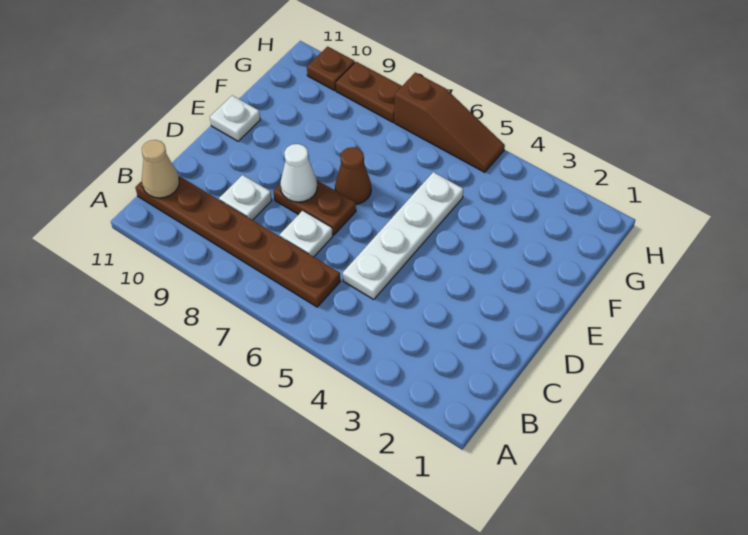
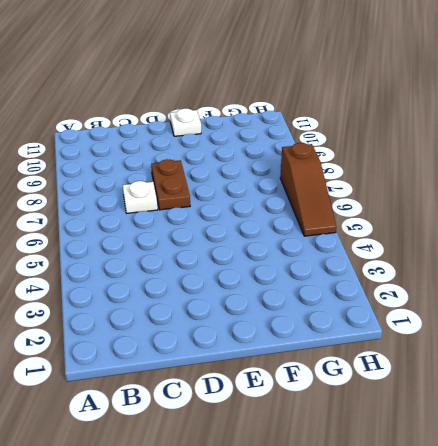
none -> brown 1x6 plate [135,176,340,307]
none -> white 1x4 plate [343,172,463,299]
none -> white 1x1 plate [219,175,272,220]

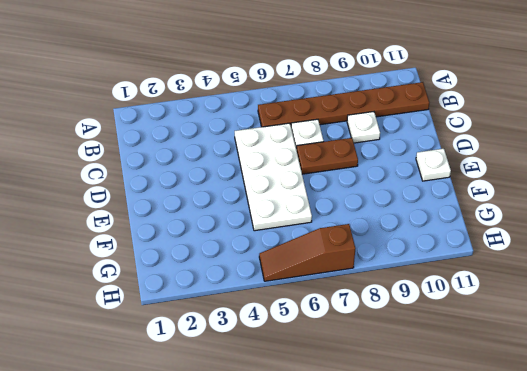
white 2x4 plate [235,123,312,231] -> white 1x4 plate [343,172,463,299]
none -> brown 1x1 cone [335,147,371,204]
none -> brown 1x2 plate [336,62,402,122]
none -> brown 1x1 plate [307,47,355,91]

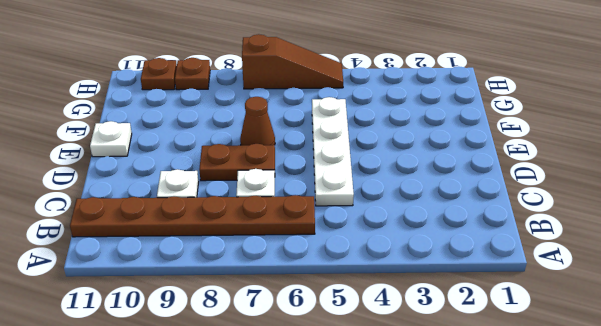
brown 1x1 plate [175,58,210,90] -> brown 1x2 plate [336,62,402,122]
none -> tan 1x1 cone [142,140,179,198]
none -> white 1x1 cone [280,144,317,202]

